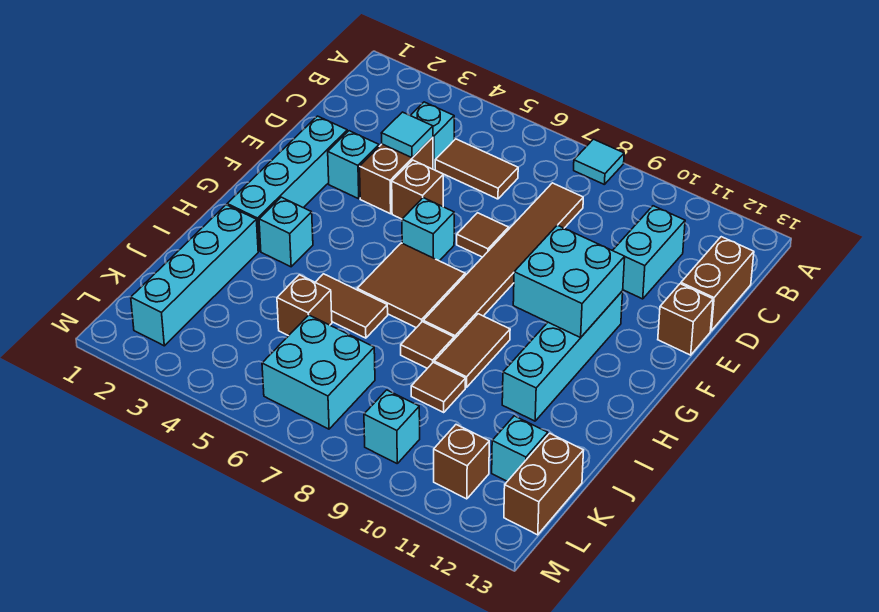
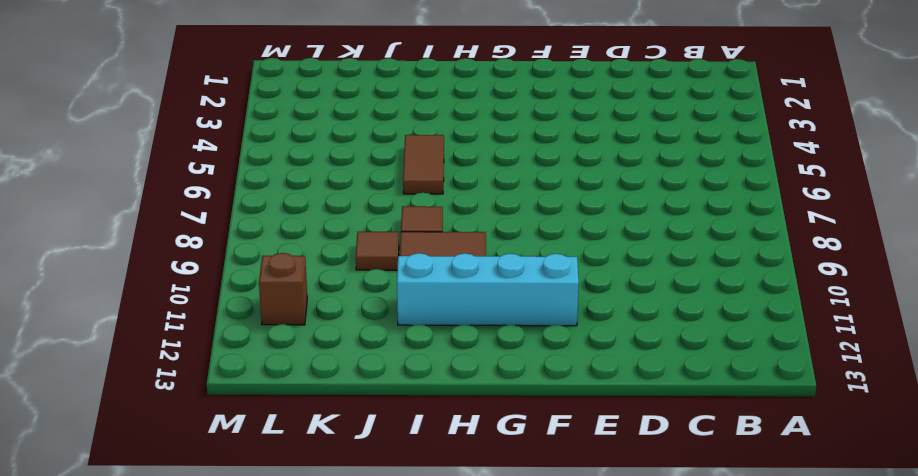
none -> cyan 1x1 tile [574,139,624,184]
none -> cyan 1x1 brick [410,102,454,170]
none -> brown 1x2 tile [435,139,518,199]

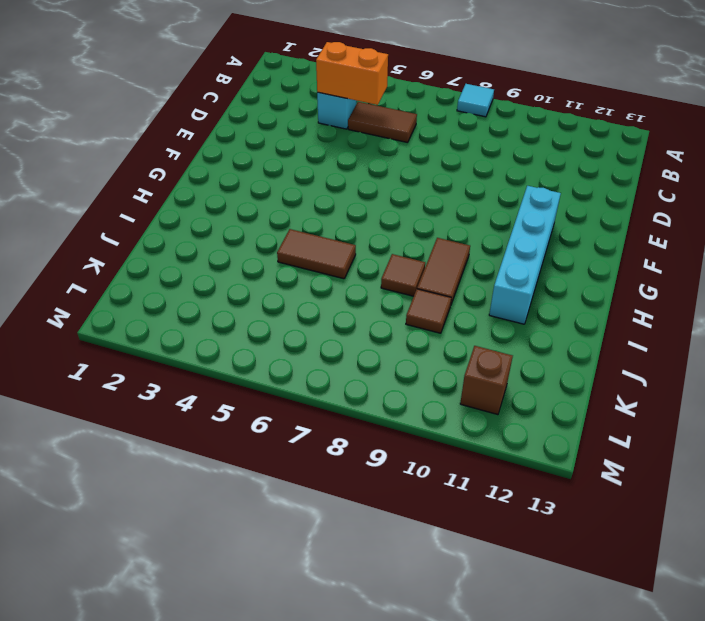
orange 1x2 brick [316,42,388,105] -> none
none -> brown 1x6 tile [423,183,583,339]
none -> cyan 1x2 brick [613,206,685,299]
none -> brown 1x2 brick [681,237,754,331]

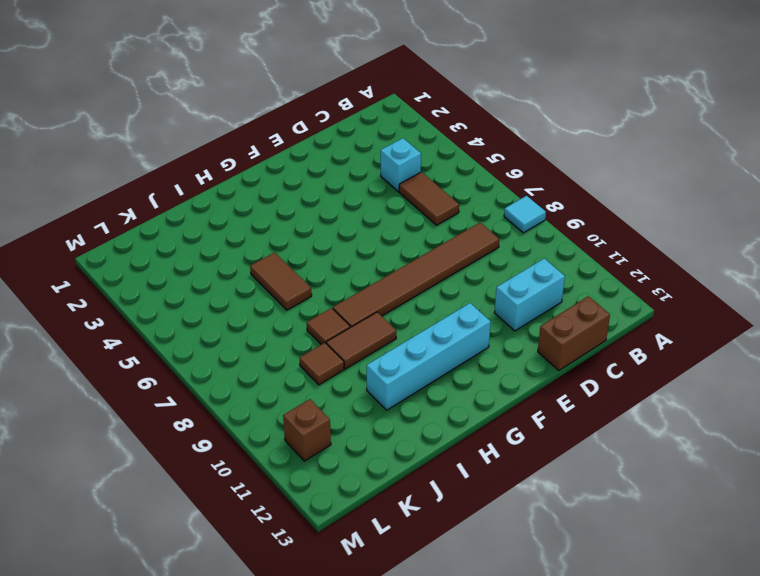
none -> brown 1x2 brick [360,137,433,214]
none -> cyan 1x4 brick [227,116,347,251]
none -> cyan 1x1 brick [328,131,379,199]

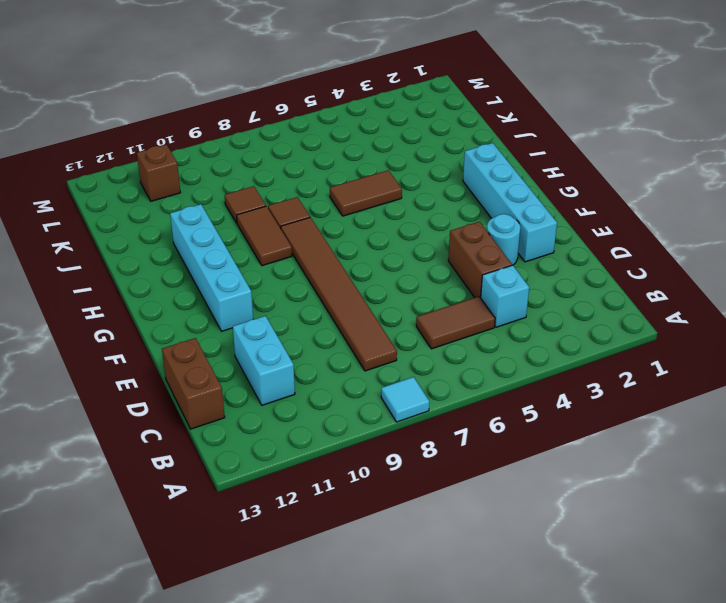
cyan 1x1 round brick [487,214,520,265] -> cyan 1x1 brick [328,131,379,199]
none -> brown 1x1 brick [392,160,443,219]
none -> brown 1x1 tile [457,213,509,257]
none -> brown 1x1 brick [658,284,713,355]

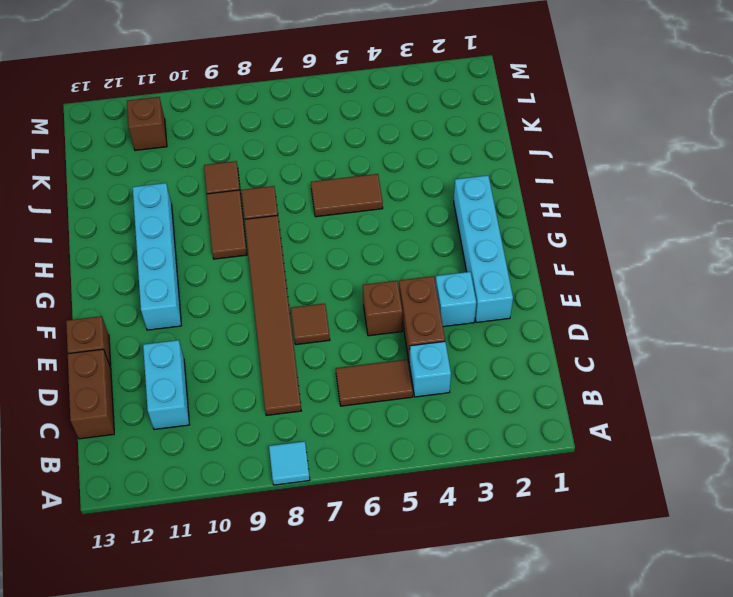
none -> cyan 1x1 brick [402,198,454,261]
none -> brown 2x2 tile [357,243,465,328]
none -> cyan 1x1 brick [259,197,313,267]

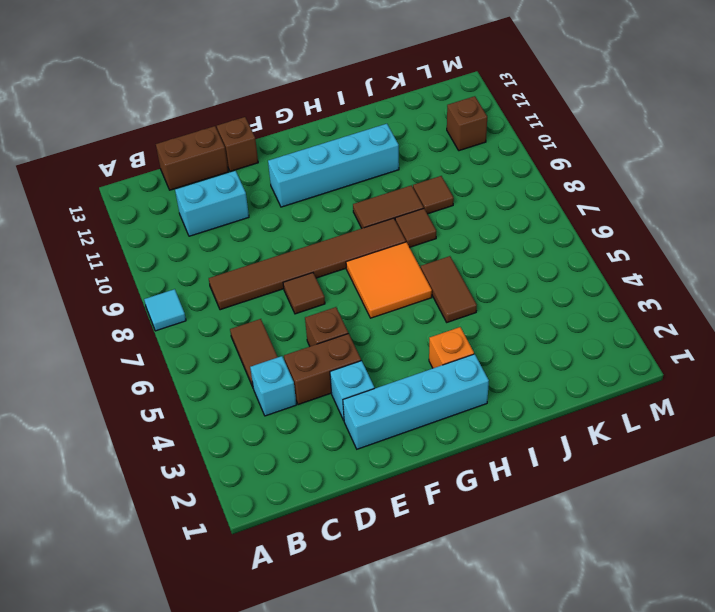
orange 2x2 tile [346,242,432,318] -> brown 2x2 tile [357,243,465,328]
orange 1x1 brick [429,327,474,368] -> cyan 1x1 brick [259,197,313,267]
none -> cyan 1x1 brick [402,198,454,261]
none -> cyan 1x4 brick [131,205,258,346]
none -> brown 1x1 brick [277,275,332,336]

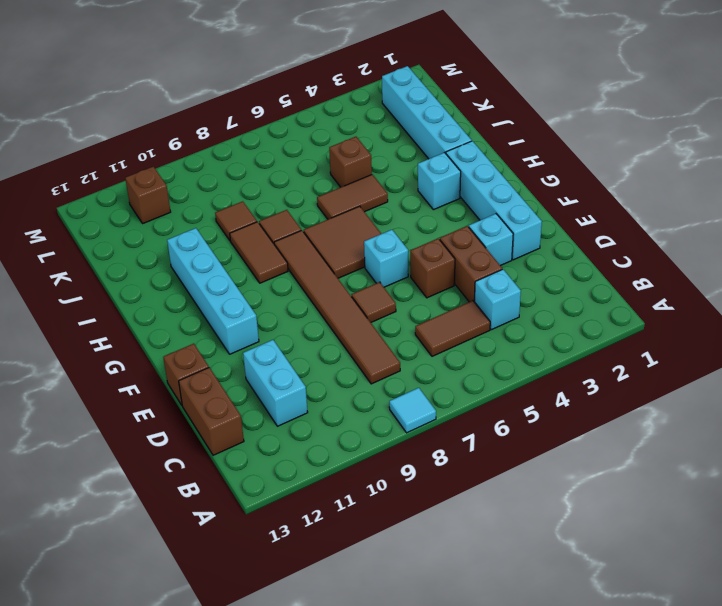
none -> cyan 2x2 brick [262,315,375,429]
none -> cyan 1x1 brick [492,416,548,481]
none -> brown 1x2 brick [504,433,584,535]

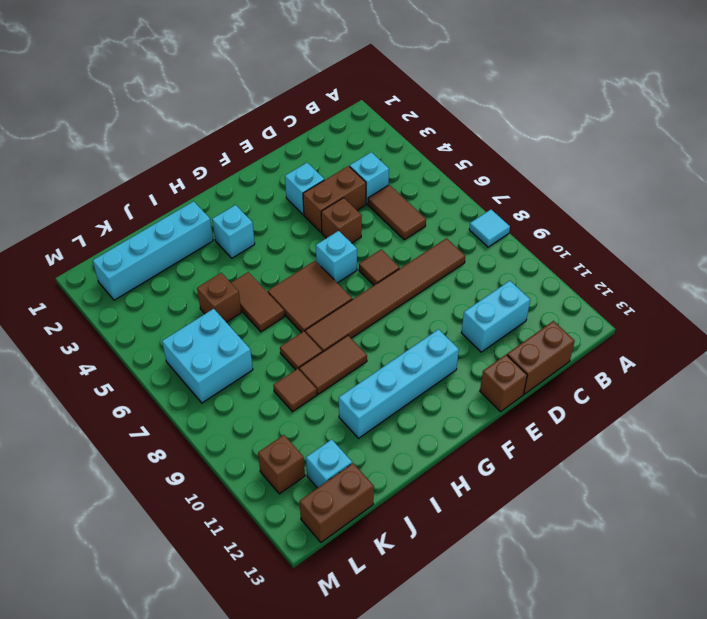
none -> cyan 1x4 brick [227,116,347,251]
none -> cyan 1x1 brick [364,390,420,463]
none -> cyan 1x1 tile [381,112,433,158]

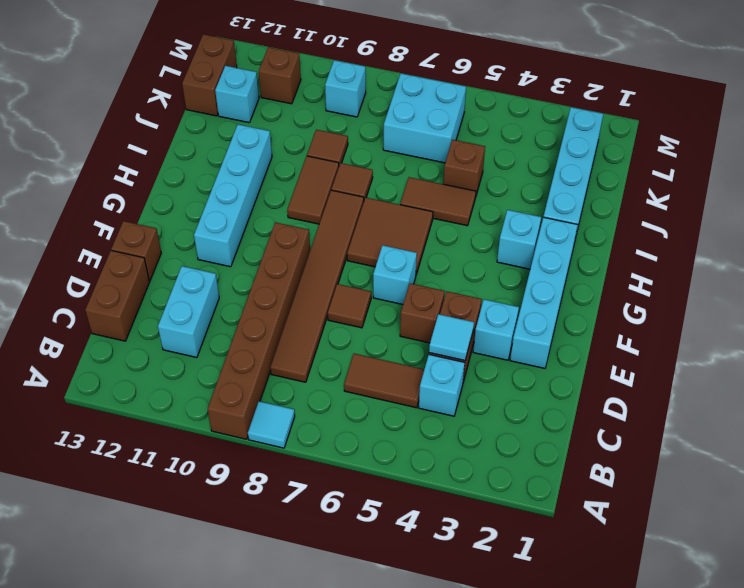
brown 1x6 brick [208,222,310,439] -> none
none -> cyan 2x2 brick [513,225,625,338]

